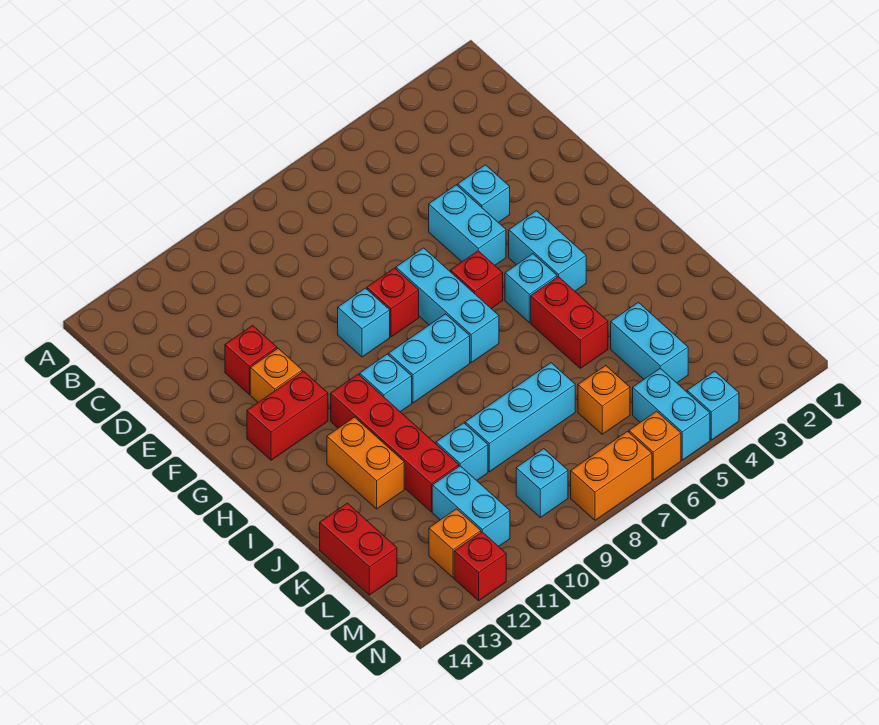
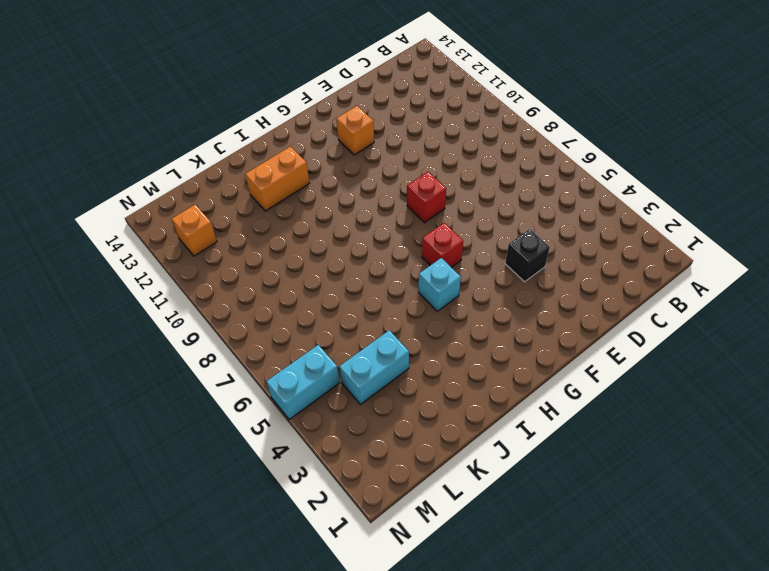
black 1x1 brick [505,229,550,282] -> cyan 1x1 brick [458,165,510,223]
none -> cyan 1x2 brick [429,185,506,265]
none -> red 1x1 brick [225,325,277,394]
none -> cyan 1x3 brick [396,248,499,363]

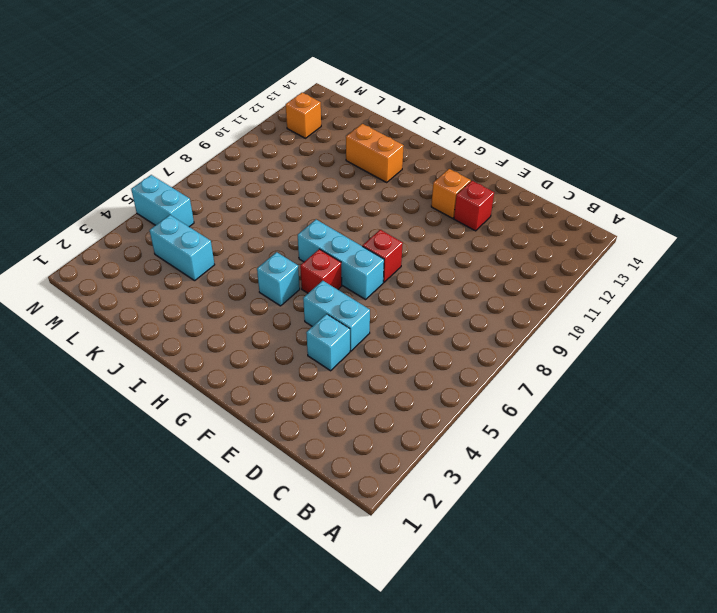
none -> cyan 1x1 brick [338,288,390,357]
none -> cyan 1x2 brick [509,211,586,291]
none -> red 1x2 brick [247,371,328,460]

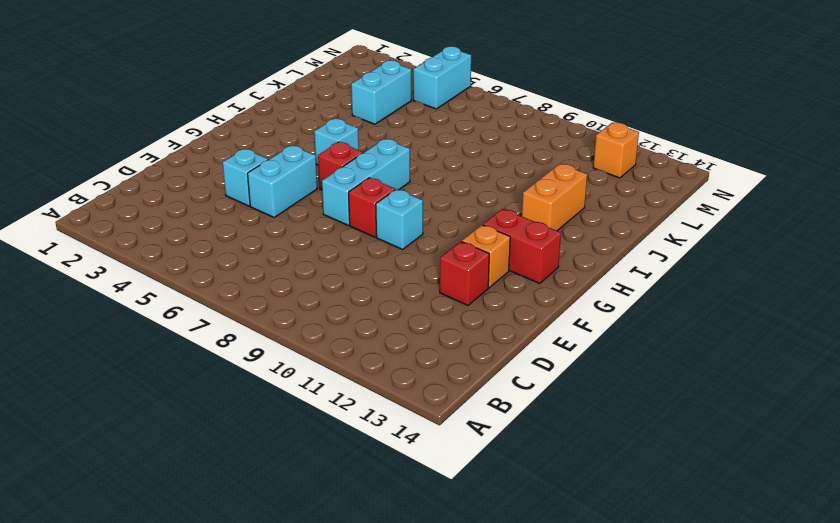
none -> cyan 1x2 brick [509,211,586,291]
none -> cyan 1x2 brick [389,314,470,403]
none -> cyan 1x1 brick [360,354,412,412]

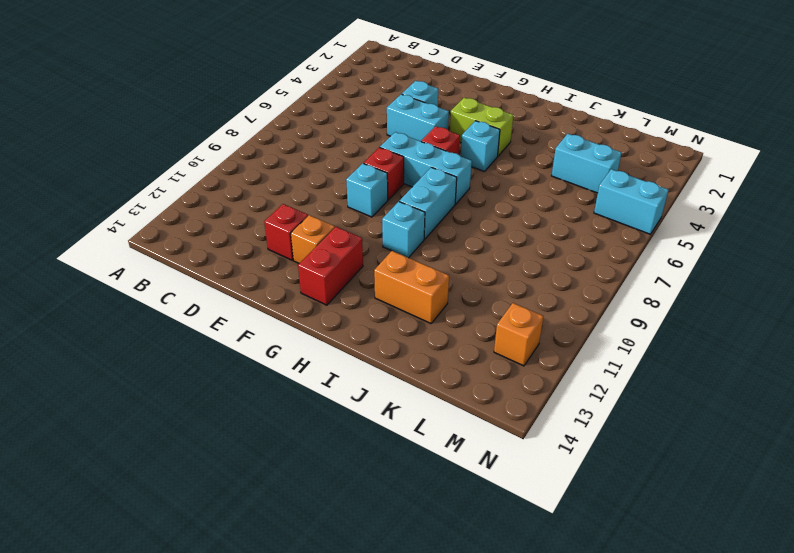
lime 1x2 brick [450,98,513,156] -> cyan 1x2 brick [509,211,586,291]
none -> red 1x4 brick [331,374,459,512]
none -> red 1x2 brick [531,277,608,368]
none -> cyan 1x3 brick [465,363,575,472]

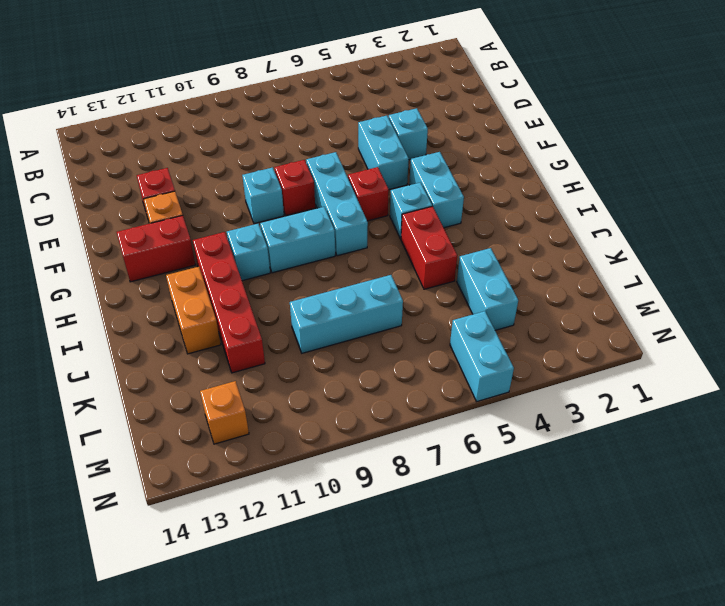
none -> cyan 1x1 brick [436,423,488,480]
none -> red 1x2 brick [320,503,397,595]
none -> orange 1x1 brick [578,365,630,434]

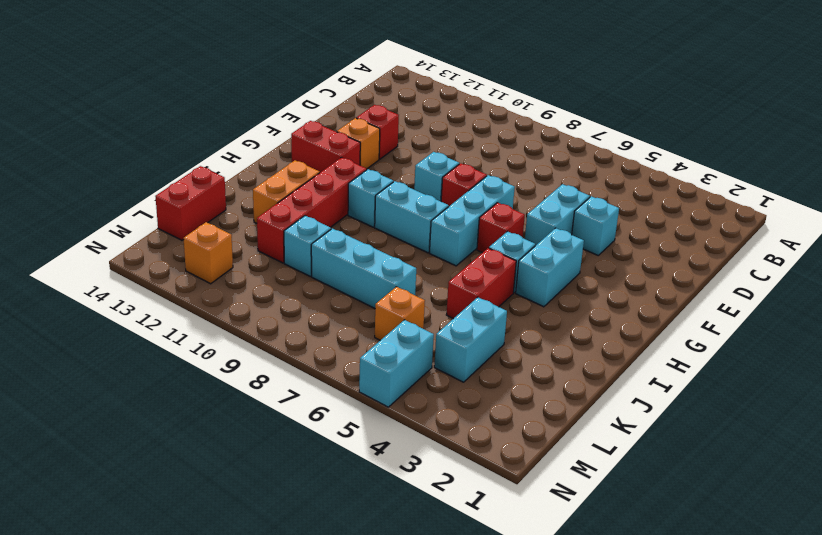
none -> cyan 1x2 brick [432,466,510,546]
none -> cyan 1x1 brick [516,449,568,517]
none -> cyan 1x1 brick [687,371,739,440]

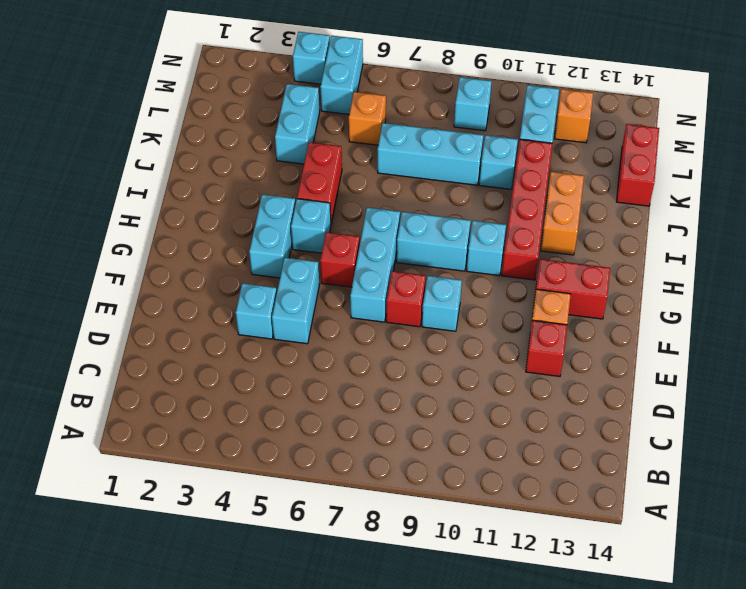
none -> orange 1x1 brick [629,411,681,480]
none -> orange 1x2 brick [571,432,652,520]
none -> red 1x1 brick [454,532,506,601]

